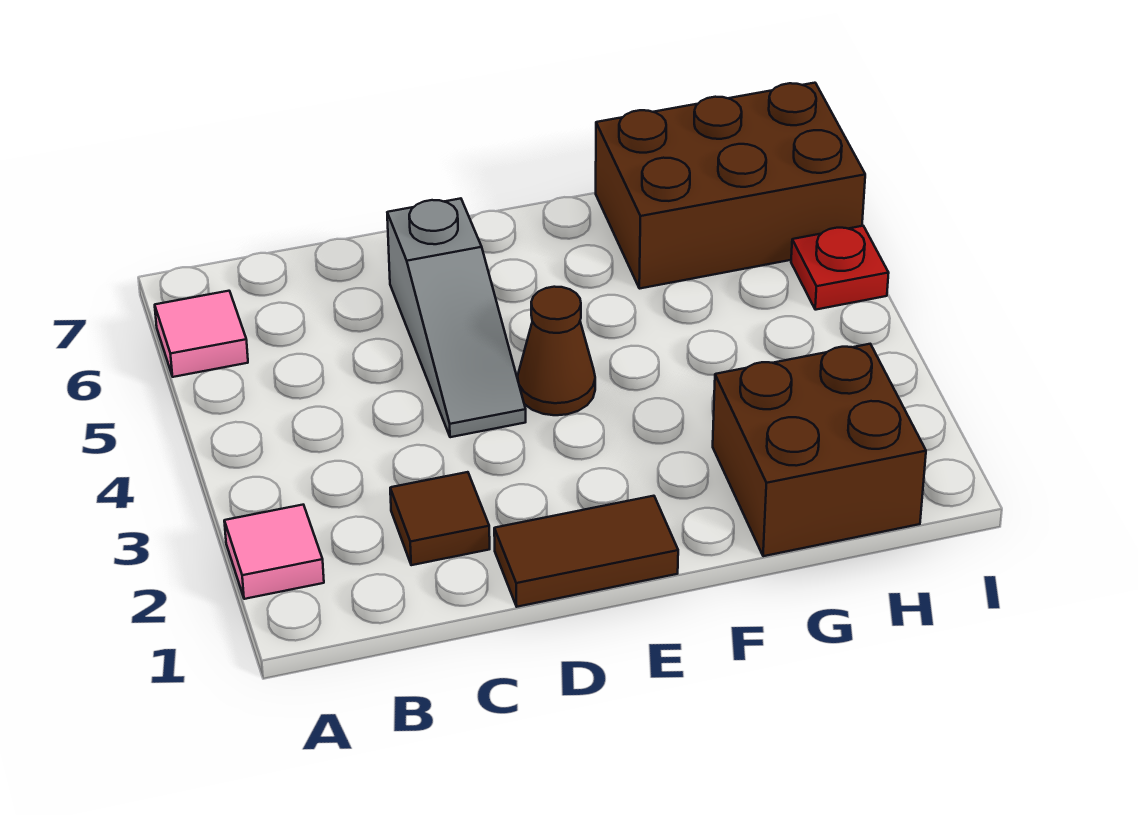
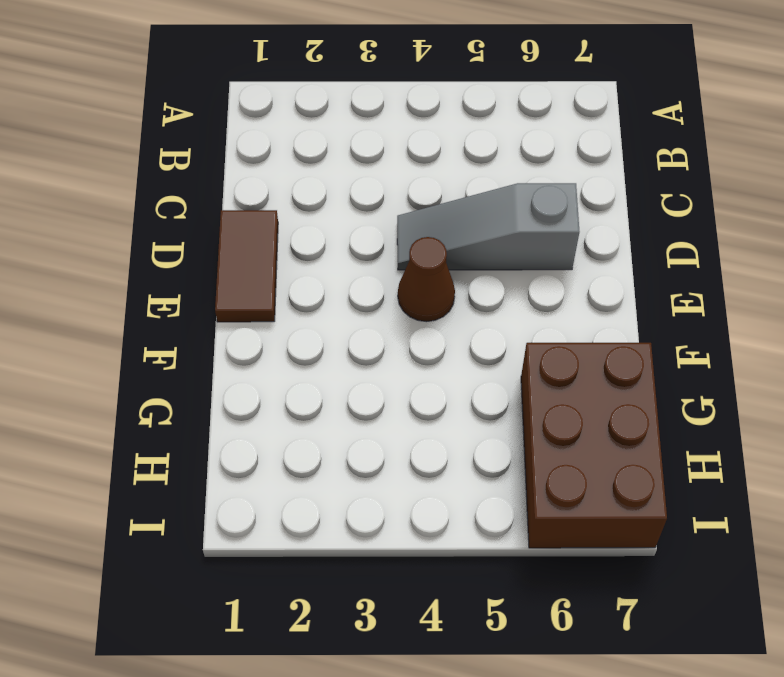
none -> pink 1x1 tile [224,505,324,599]
none -> pink 1x1 tile [155,291,248,377]

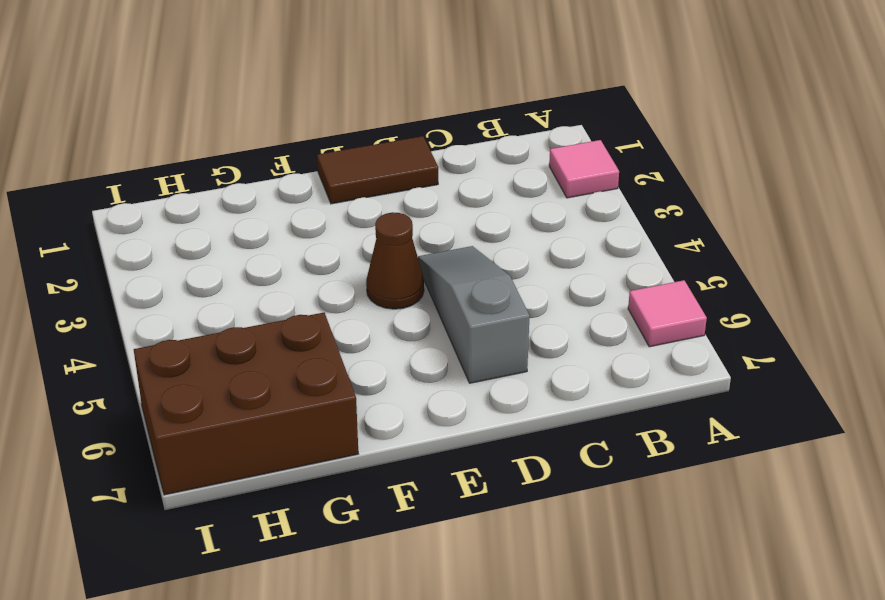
none -> brown 1x1 tile [390,472,490,565]
none -> brown 2x2 brick [713,344,926,556]

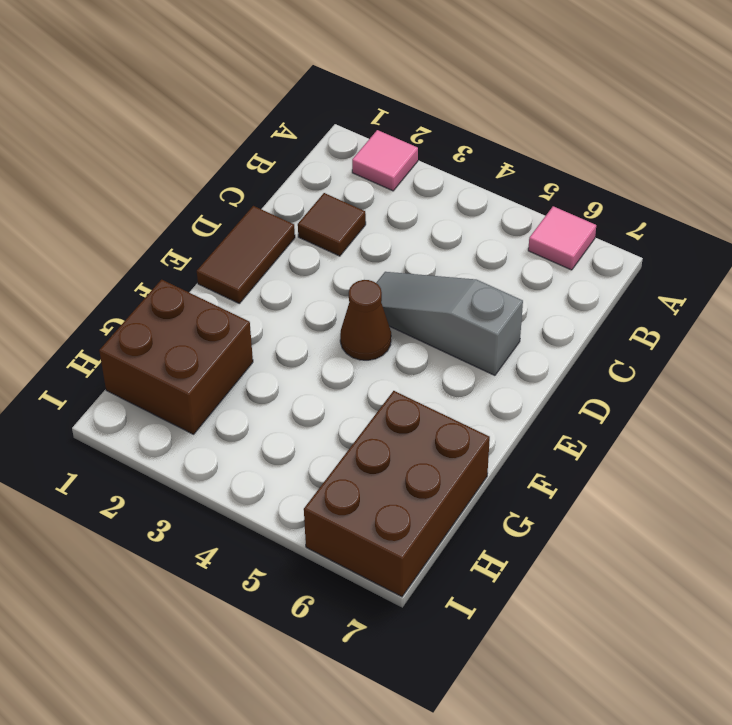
none -> red 1x1 plate [791,226,889,310]

